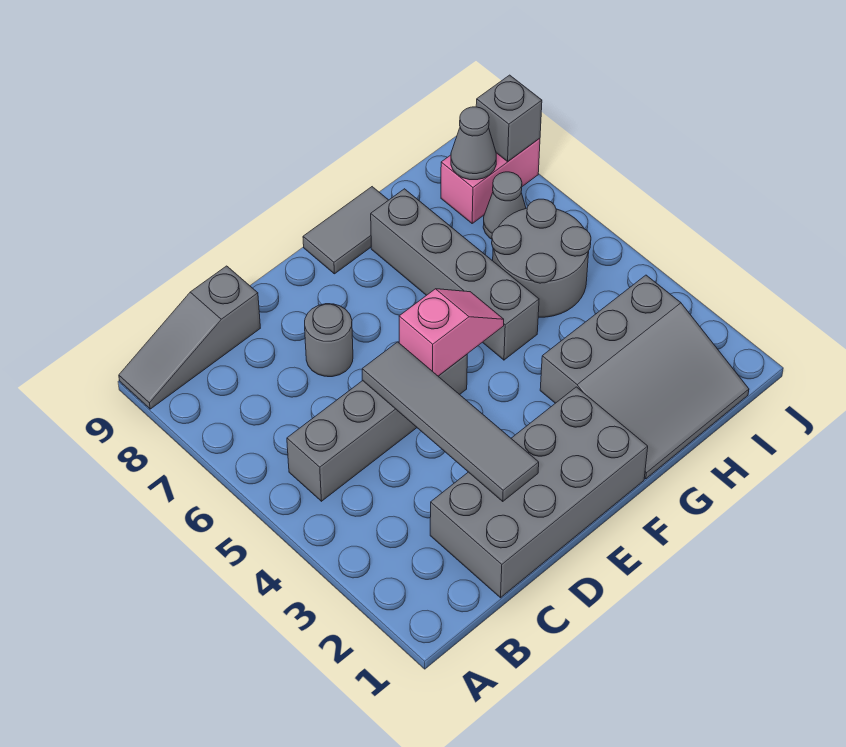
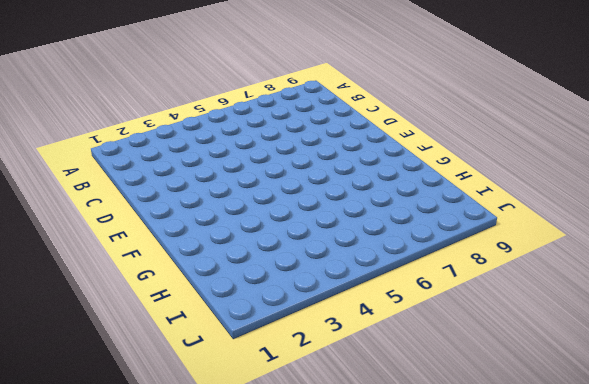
none -> grey 1x3 slope [119,266,260,409]
none -> grey 1x4 brick [287,355,467,501]
none -> grey 2x4 brick [430,387,648,598]

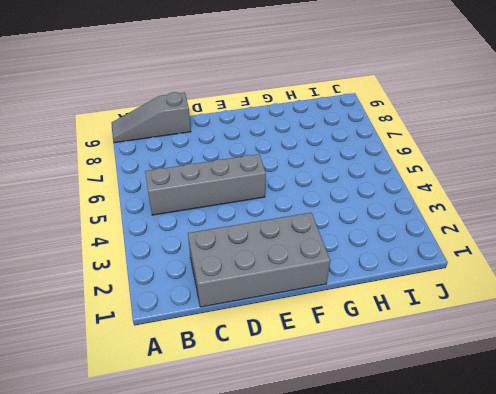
none -> grey 1x1 round brick [305,304,353,377]
none -> grey 1x2 tile [303,187,388,274]
none -> grey 3x3 slope [540,275,749,479]

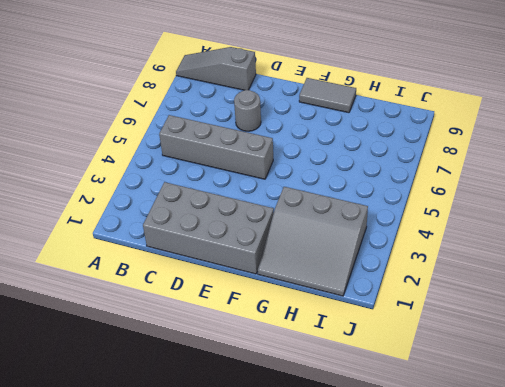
none -> grey 1x4 brick [371,189,539,360]
none -> grey 2x2 round brick [492,199,591,317]
none -> grey 1x1 cone [483,172,526,239]

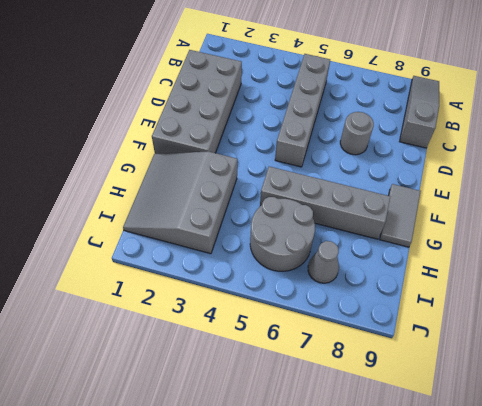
none -> pink 1x2 brick [441,138,540,223]
none -> grey 1x4 tile [362,342,539,501]
none -> pink 1x2 slope [399,289,504,376]

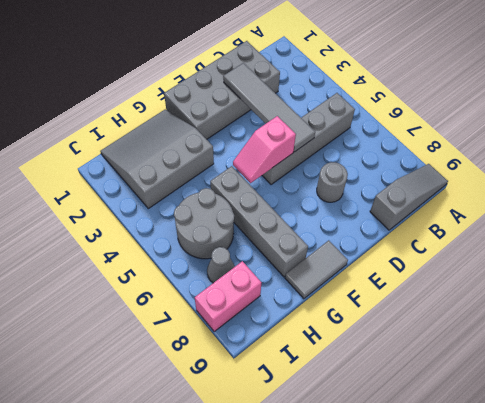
none -> grey 1x1 cone [451,107,496,180]
none -> grey 1x1 brick [476,75,542,161]

